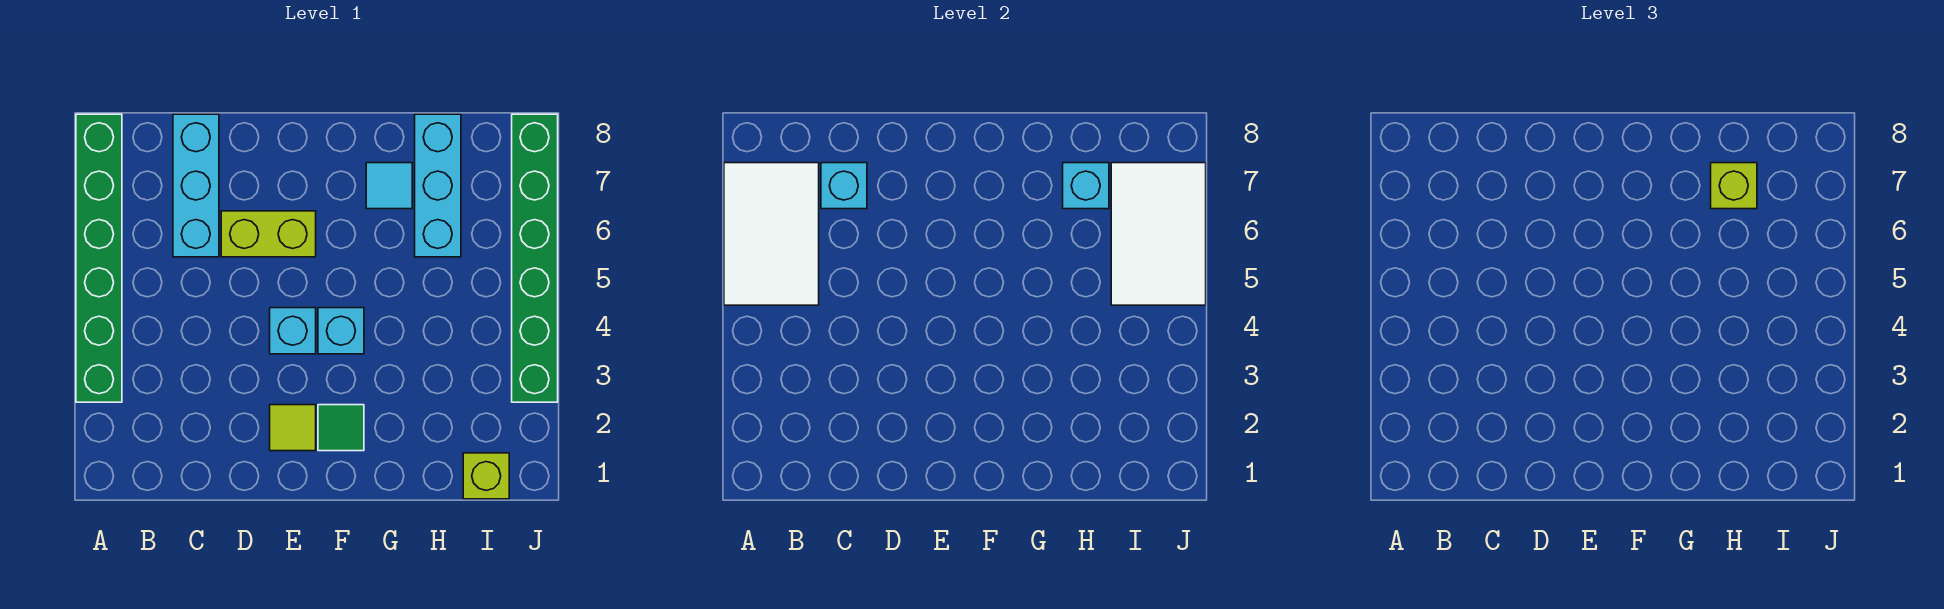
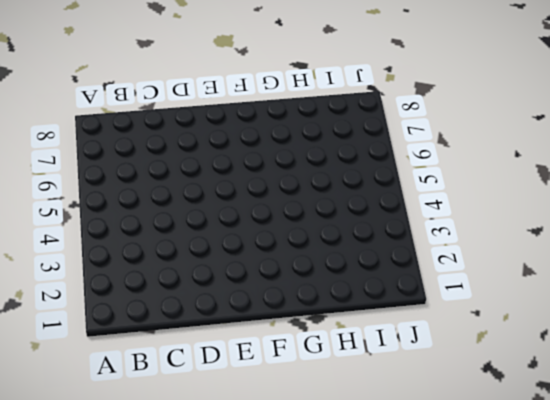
none -> green 1x6 brick [76,114,122,402]
none -> cyan 1x3 brick [173,114,219,257]
none -> lime 1x2 brick [221,211,316,257]

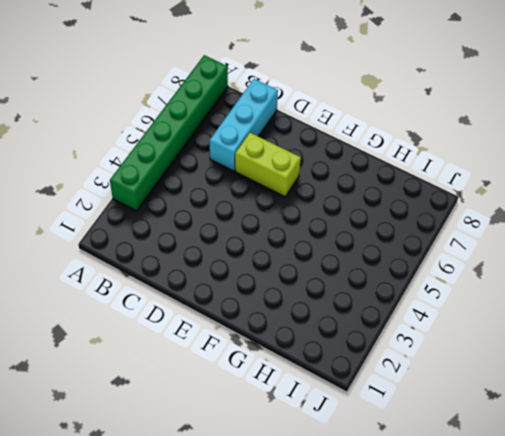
none -> lime 1x1 tile [270,405,316,451]
none -> cyan 1x1 brick [270,308,316,354]
none -> green 1x1 tile [318,405,364,451]

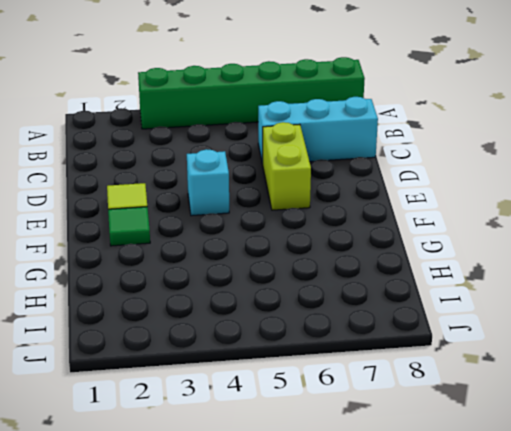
none -> cyan 1x1 brick [318,308,364,354]
none -> cyan 1x1 tile [366,163,412,209]
none -> cyan 1x3 brick [415,114,461,257]

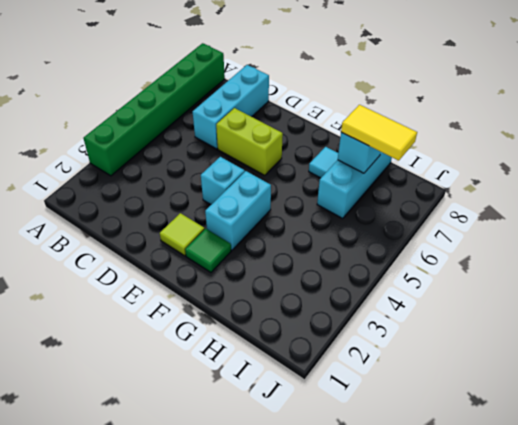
cyan 1x2 brick [205,171,271,250] -> cyan 1x1 brick [318,308,364,354]
yellow 1x2 tile [341,105,417,161] -> lime 1x1 brick [1711,163,1757,209]
none -> lime 1x1 brick [463,453,509,499]
none -> green 1x6 brick [512,114,558,402]
none -> white 2x3 tile [724,163,819,305]

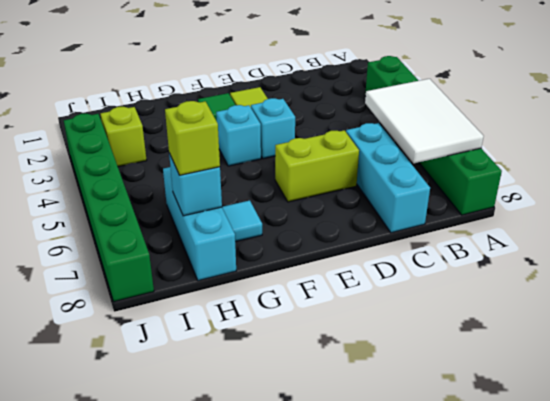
lime 1x1 brick [101,107,147,167] -> lime 1x1 brick moved to [463,453,509,499]
none -> cyan 1x1 brick [821,163,867,209]
none -> white 2x3 tile [1111,163,1206,305]

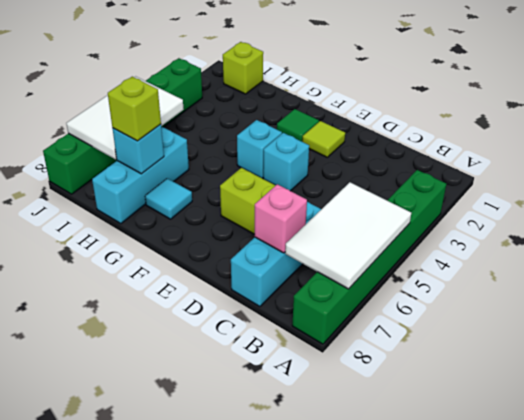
pink 1x1 brick [255,184,307,253] -> cyan 1x1 brick [821,163,867,209]

